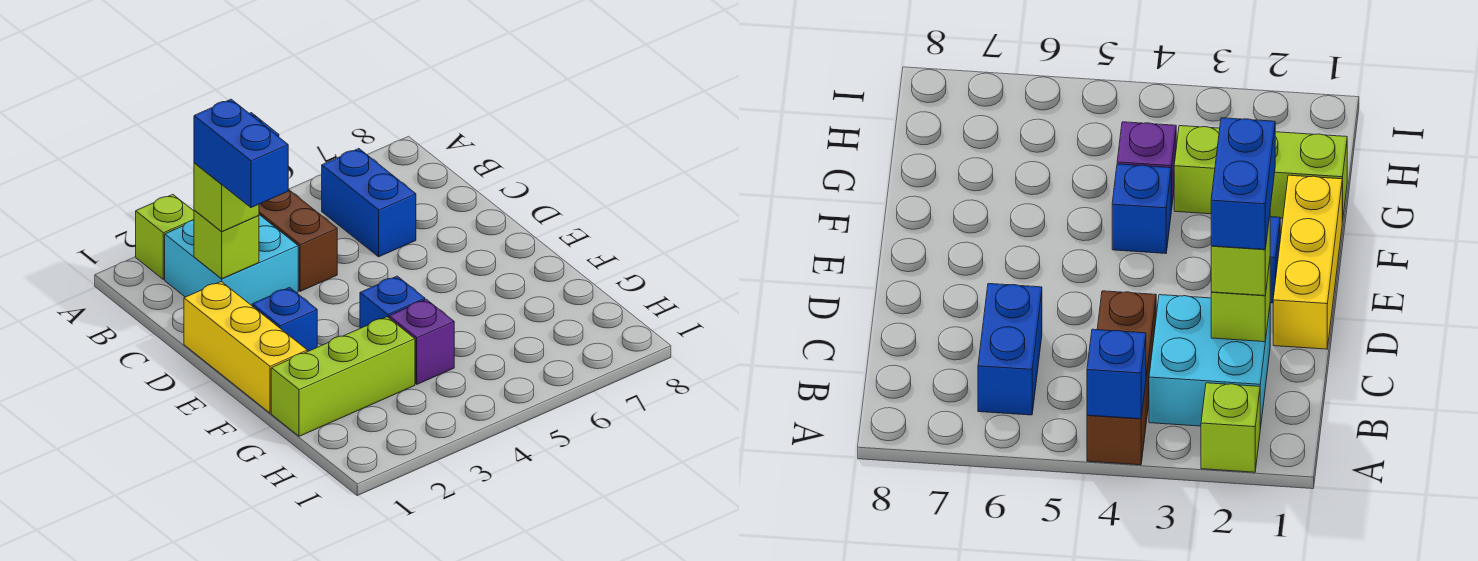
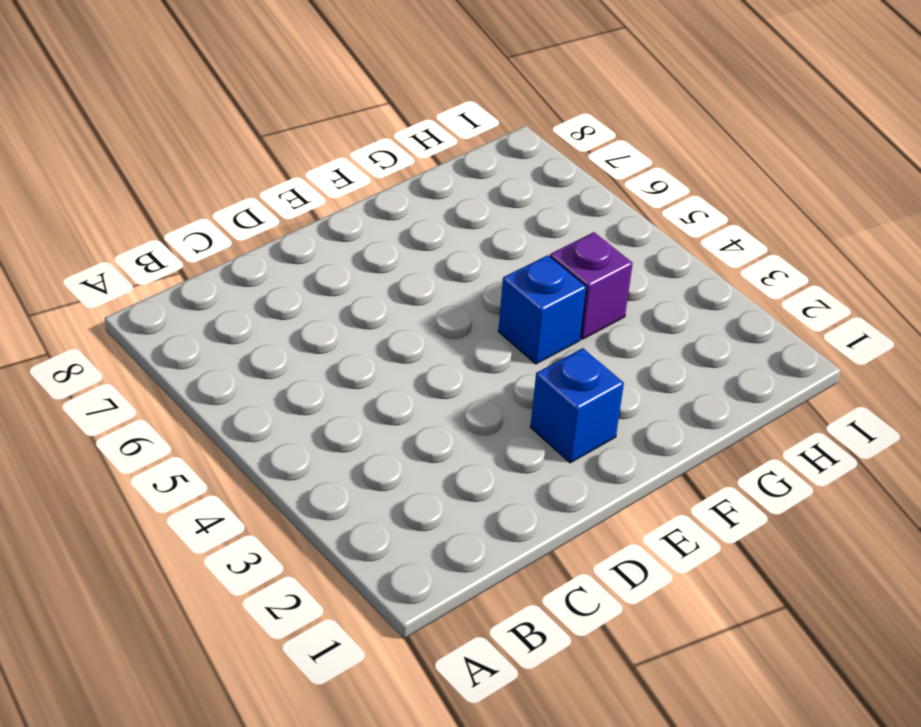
none -> lime 1x1 brick [136,195,194,279]
none -> brown 1x3 brick [259,190,337,291]
none -> cyan 2x2 brick [165,215,298,306]

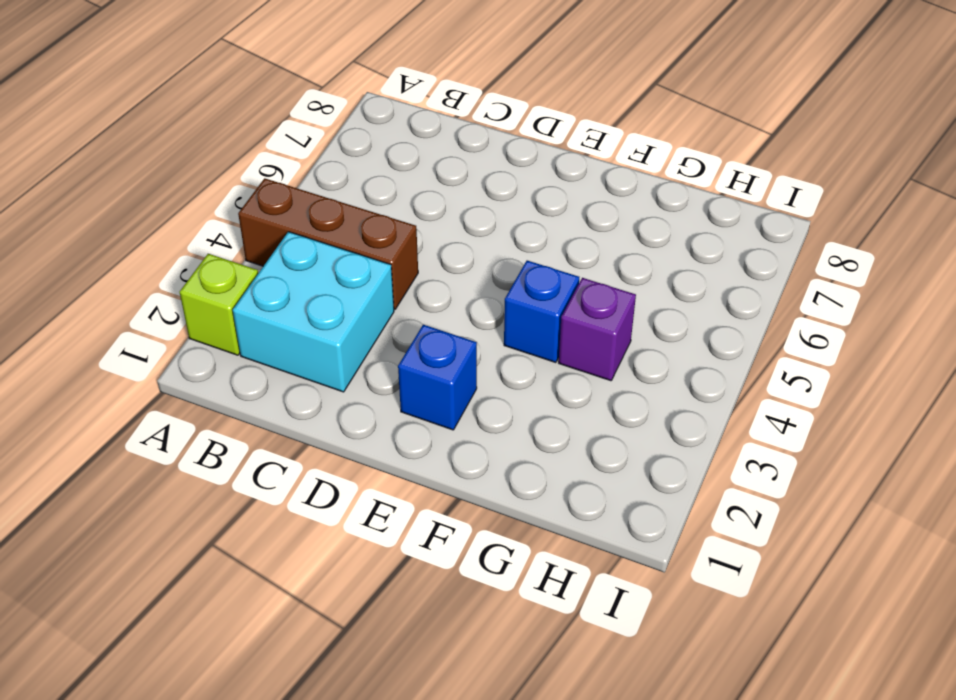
none -> blue 1x2 brick [322,149,416,257]
none -> yellow 1x3 brick [184,282,307,413]
none -> lime 1x3 brick [271,317,415,436]

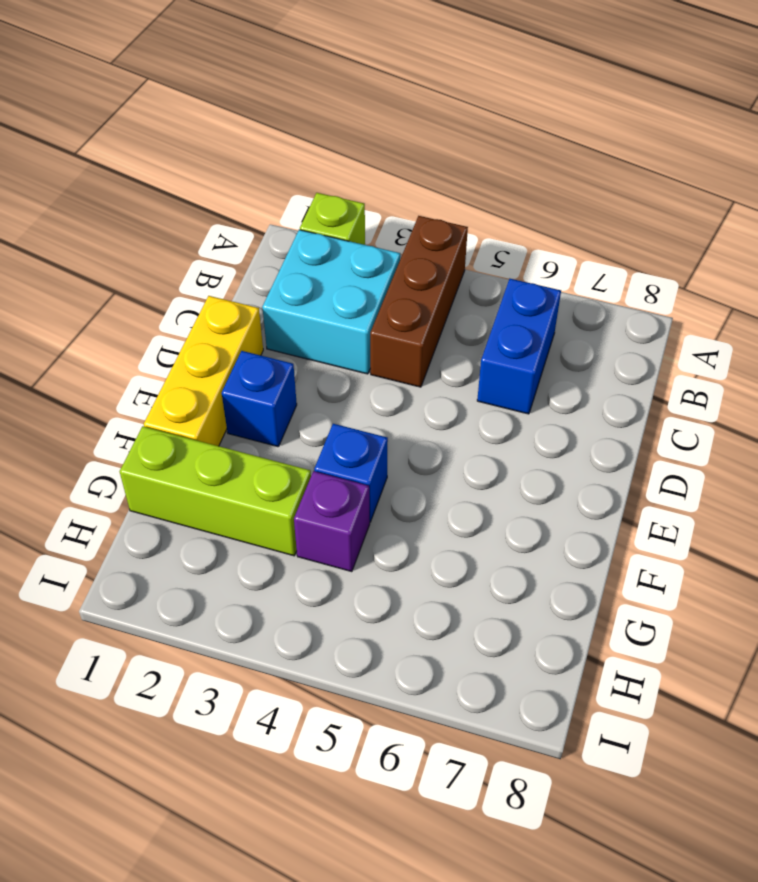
none -> blue 1x1 brick [1087,329,1146,419]
none -> lime 1x1 brick [194,210,259,279]
none -> lime 1x1 brick [194,163,259,232]

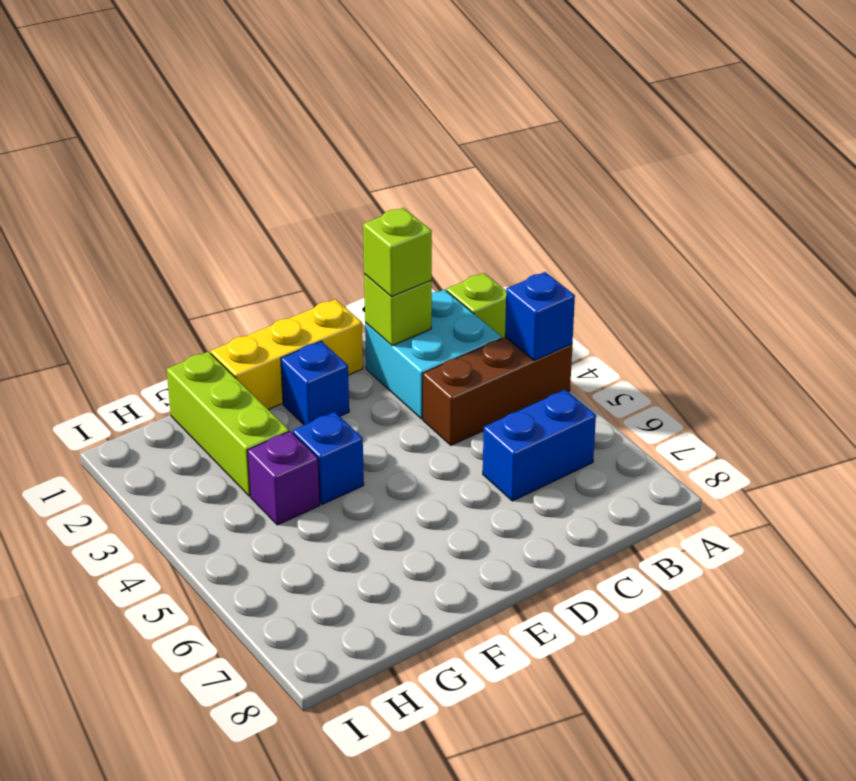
none -> blue 1x2 brick [194,99,289,207]

